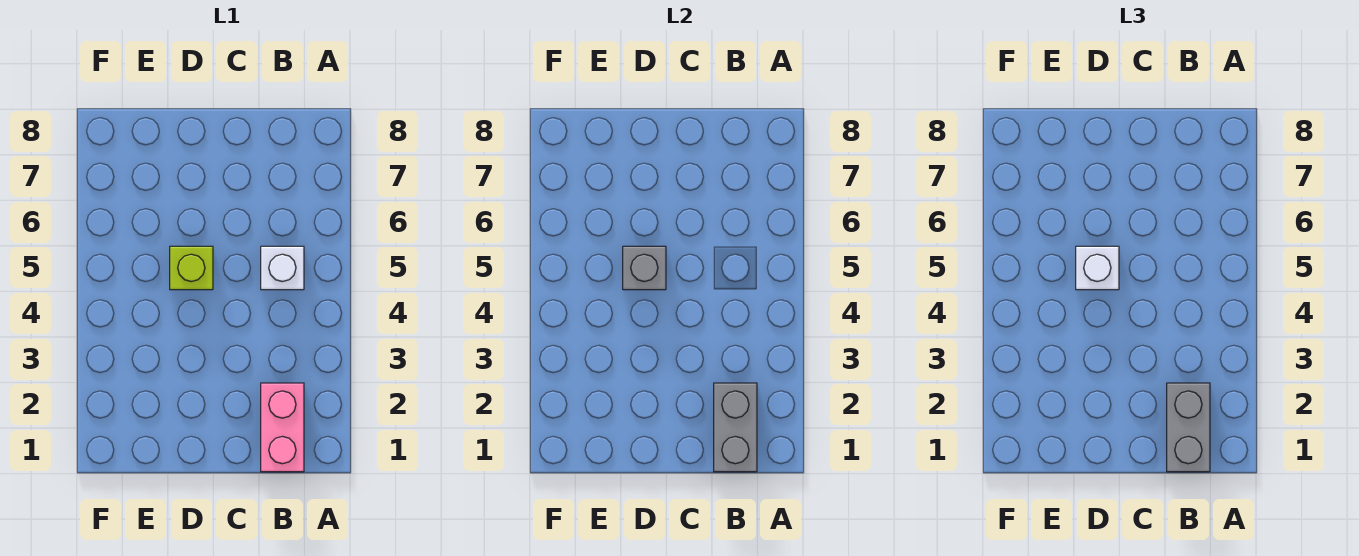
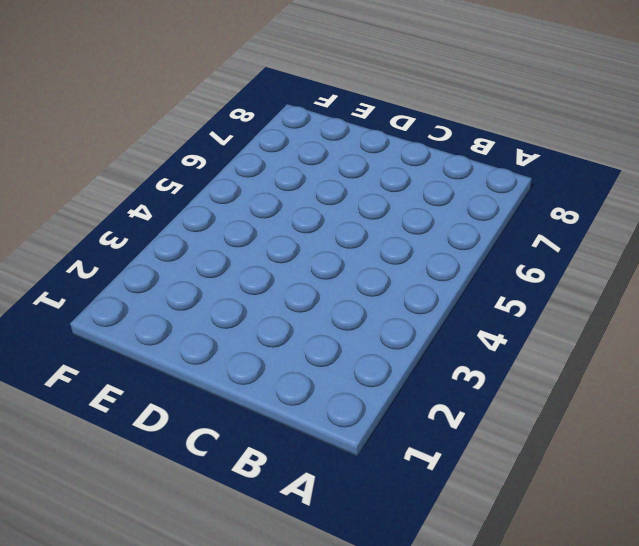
none -> pink 1x2 brick [261,383,304,472]
none -> white 1x1 brick [261,246,304,290]

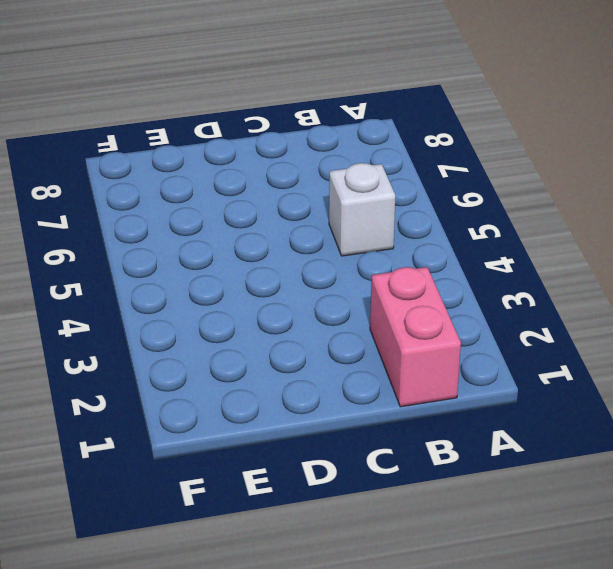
none -> lime 1x1 brick [170,246,213,290]
none -> grey 1x2 brick [714,383,757,472]

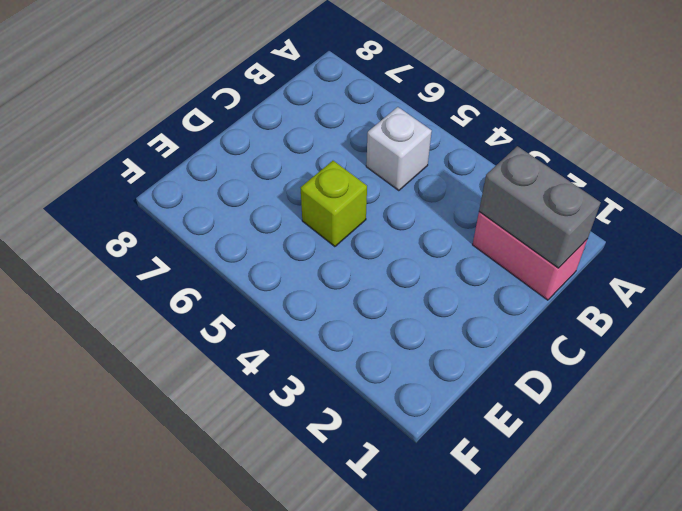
none -> grey 1x1 brick [623,246,666,290]
none -> grey 1x2 brick [1167,383,1210,472]

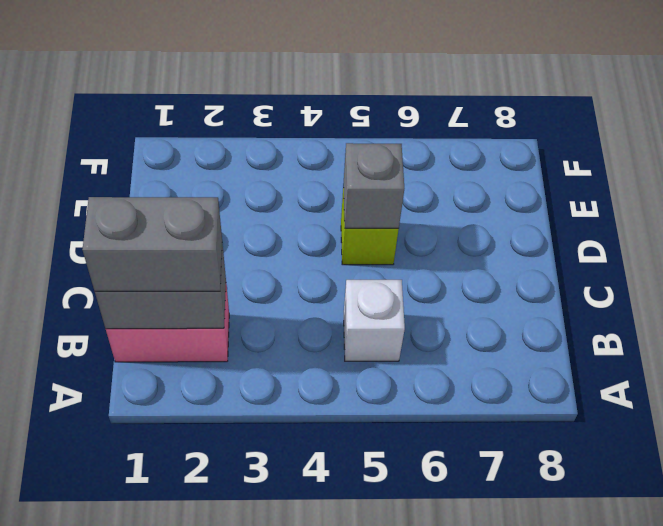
none -> white 1x1 brick [1076,246,1119,290]

